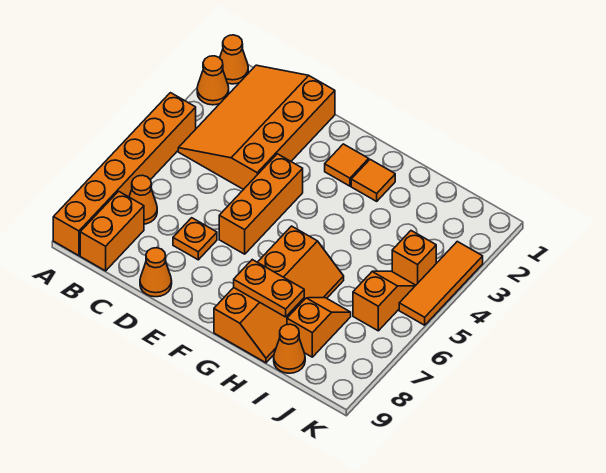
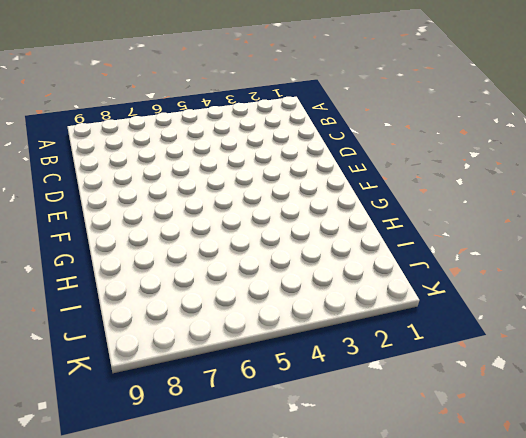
none -> orange 1x1 cone [220,35,248,84]
none -> orange 1x1 cone [197,56,229,105]
none -> orange 1x6 brick [53,93,196,256]

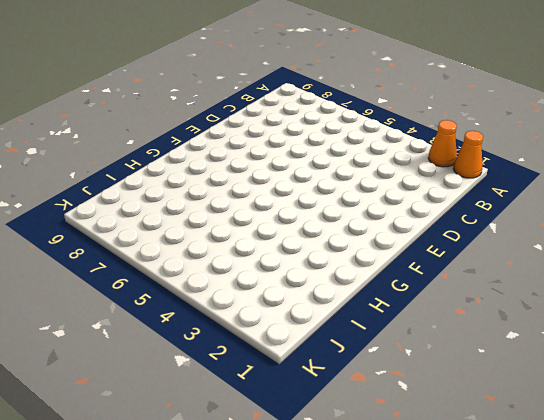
none -> orange 1x6 brick [53,93,196,256]
none -> orange 3x4 slope [178,65,335,190]
none -> orange 1x1 cone [129,175,157,224]

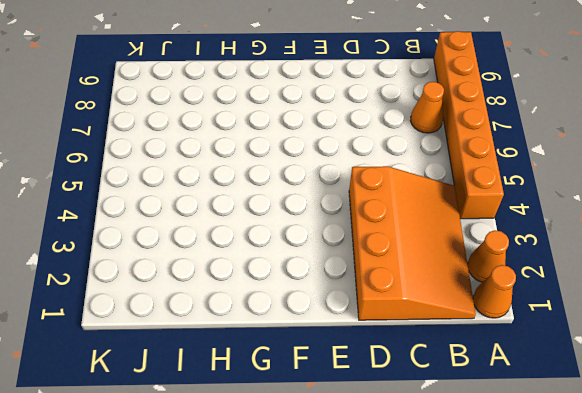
none -> orange 1x2 brick [80,191,144,271]
none -> orange 1x1 plate [173,218,217,260]
none -> orange 1x1 cone [140,248,172,297]

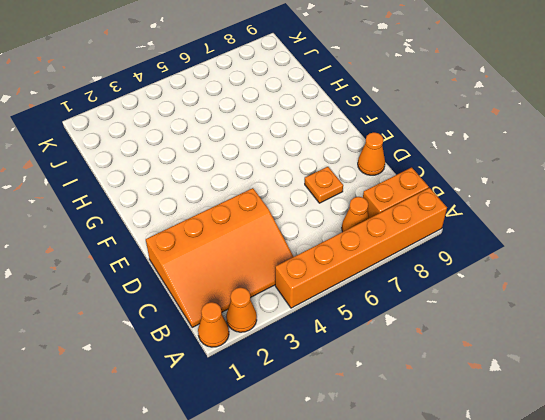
none -> orange 1x3 brick [219,154,303,254]
none -> orange 1x1 tile [325,144,369,186]
none -> orange 1x1 tile [351,160,395,201]

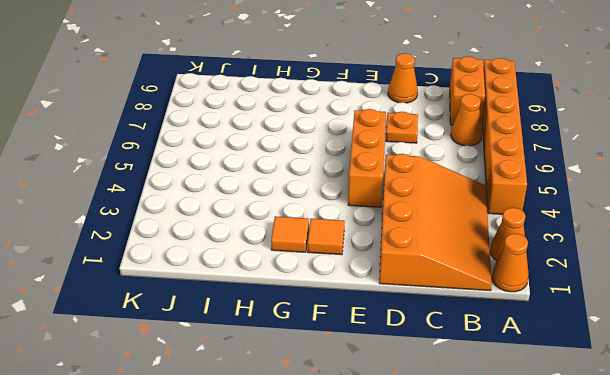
none -> orange 2x4 slope [214,226,344,363]
none -> orange 1x2 slope [287,298,351,357]
none -> orange 1x1 cone [274,324,305,373]

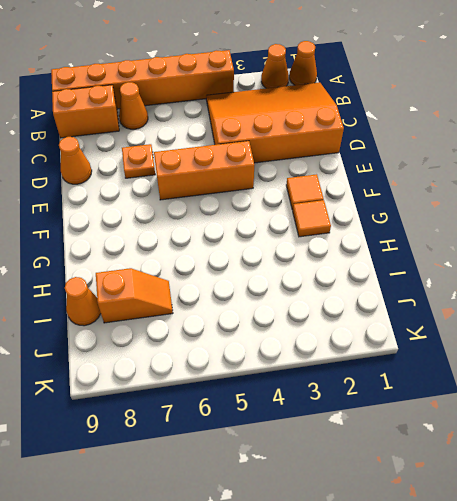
none -> orange 2x4 slope [214,226,344,363]
none -> orange 1x1 brick [392,231,436,285]
none -> orange 1x2 slope [353,271,416,331]

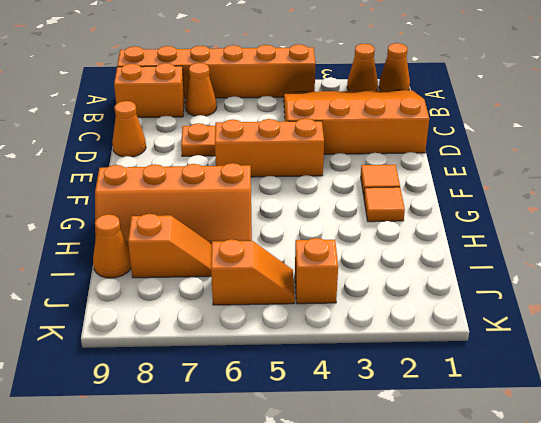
none -> orange 1x3 tile [399,241,483,325]
none -> orange 1x2 plate [234,260,304,317]

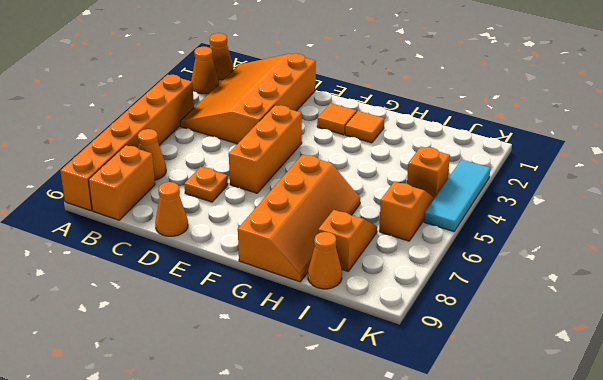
cyan 1x3 tile [424,159,490,232] -> orange 1x3 tile [399,241,483,325]
none -> orange 1x2 plate [234,260,304,317]

